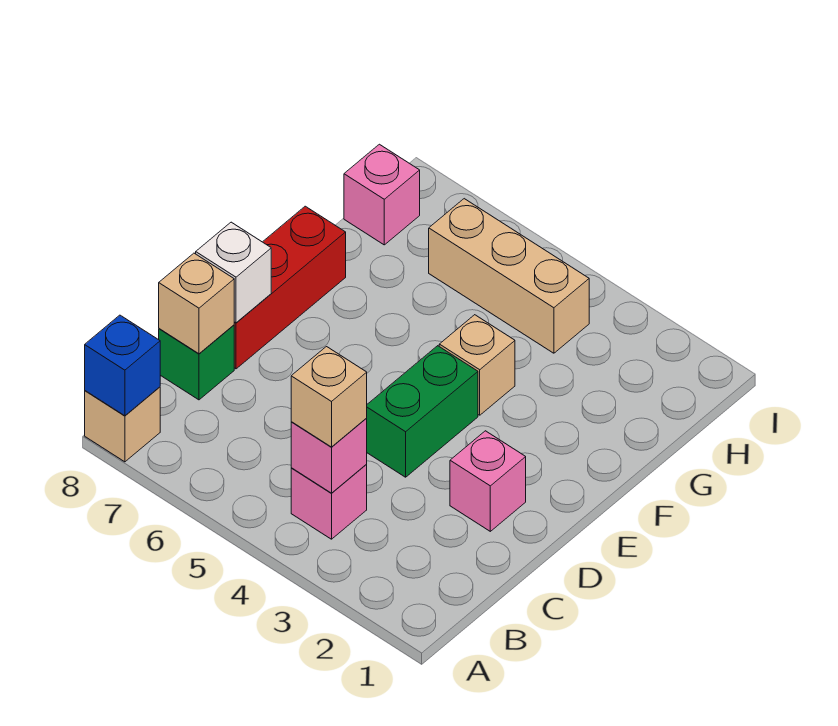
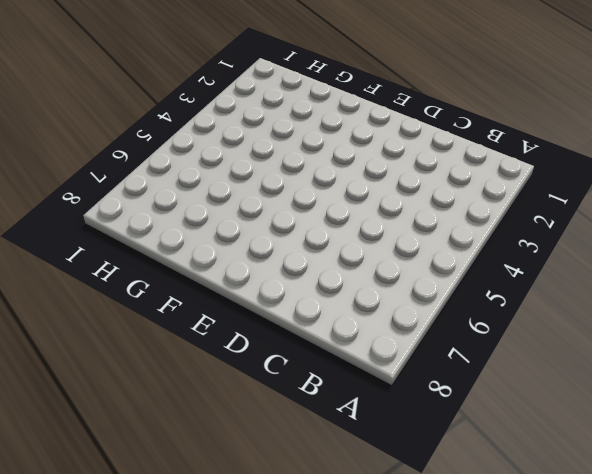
none -> tan 1x1 brick [85,387,160,462]
none -> pink 1x1 brick [291,464,367,539]
none -> green 1x1 brick [159,325,234,400]

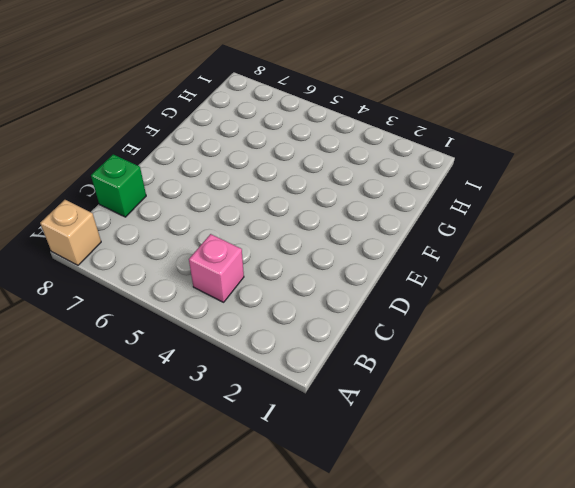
none -> pink 1x1 brick [450,431,526,531]
none -> green 1x2 brick [367,346,478,477]
none -> red 1x3 brick [234,206,346,369]

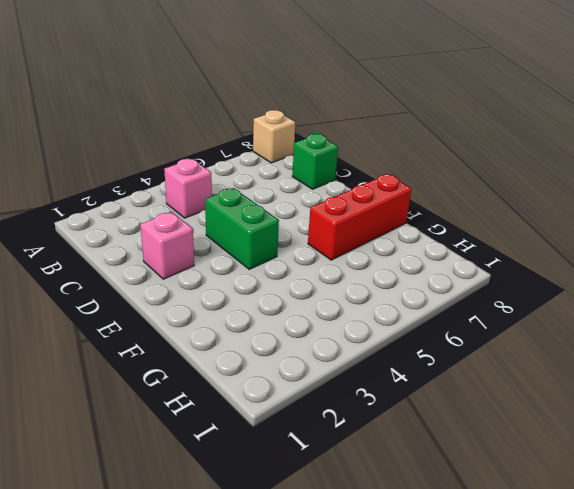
red 1x3 brick [308,174,412,260] -> red 1x3 brick turned to [234,206,346,369]
none -> tan 1x1 brick [439,315,515,415]
none -> tan 1x3 brick [429,199,589,353]
none -> pink 1x1 brick [344,144,420,245]

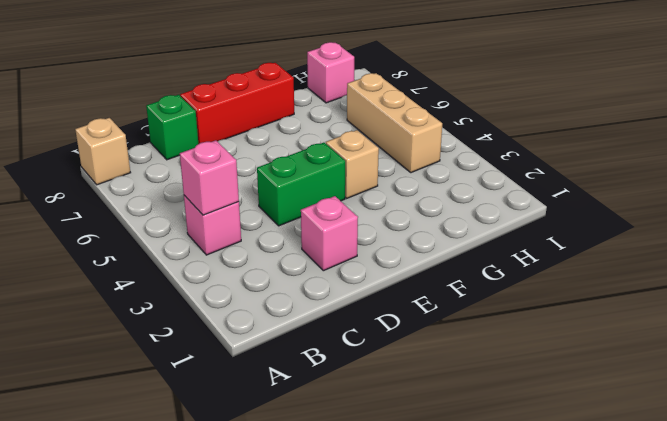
none -> blue 1x1 brick [85,315,160,416]
none -> tan 1x1 brick [159,253,234,354]
none -> white 1x1 brick [196,222,271,323]

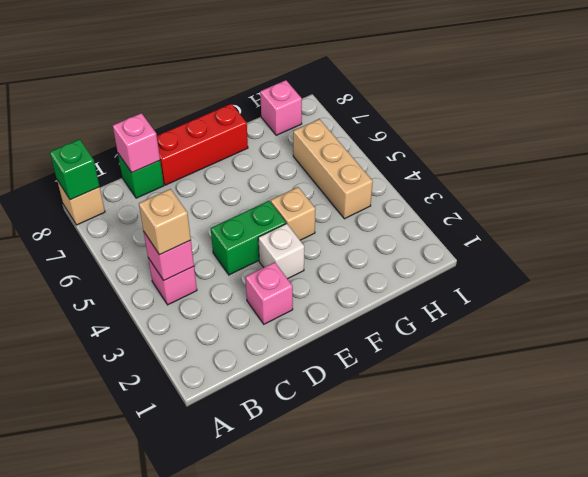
green 1x1 brick [50,139,100,200] -> blue 1x1 brick [85,315,160,416]
pink 1x1 brick [113,113,160,173] -> tan 1x1 brick [159,253,234,354]
white 1x1 brick [258,224,304,279] -> white 1x1 brick moved to [196,222,271,323]

